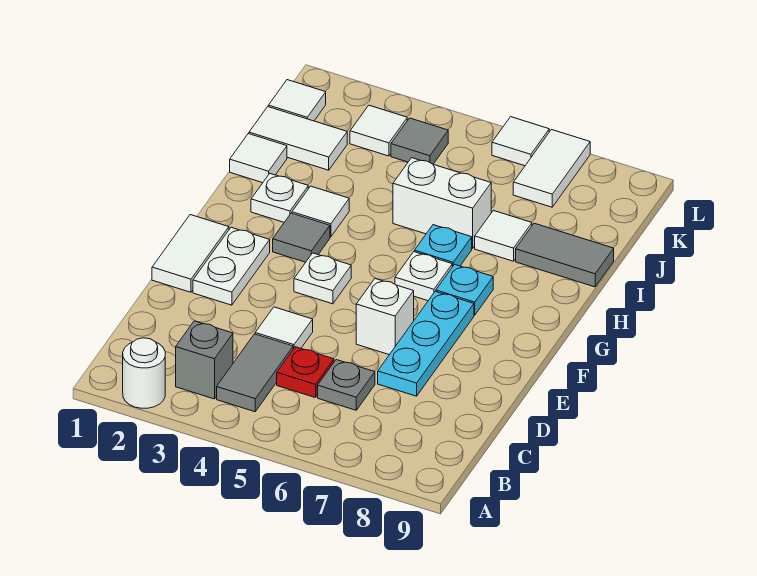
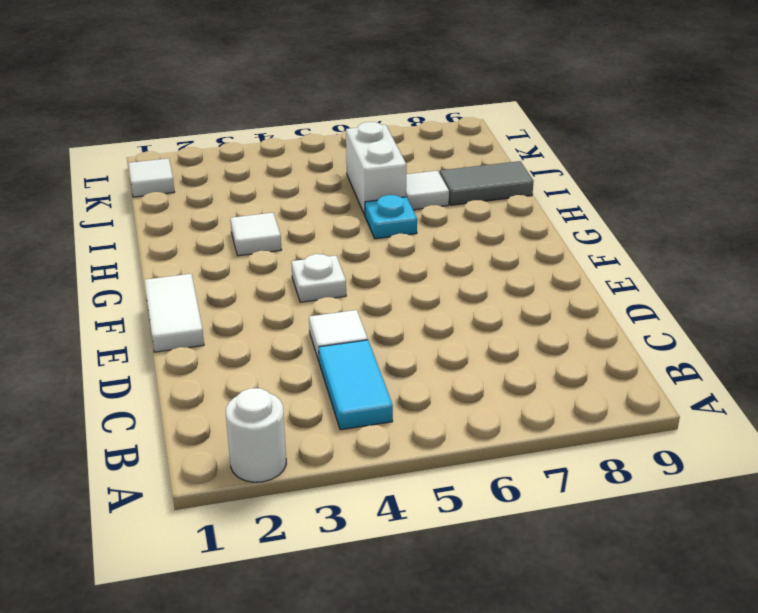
cyan 1x2 tile [319,340,393,430] -> grey 1x2 tile [217,334,293,412]
white 1x2 brick [346,122,407,215] -> white 1x2 brick turned to [393,158,491,248]
none -> grey 1x1 brick [176,321,233,399]
none -> red 1x1 plate [277,347,334,398]
none -> grey 1x1 plate [318,360,375,410]

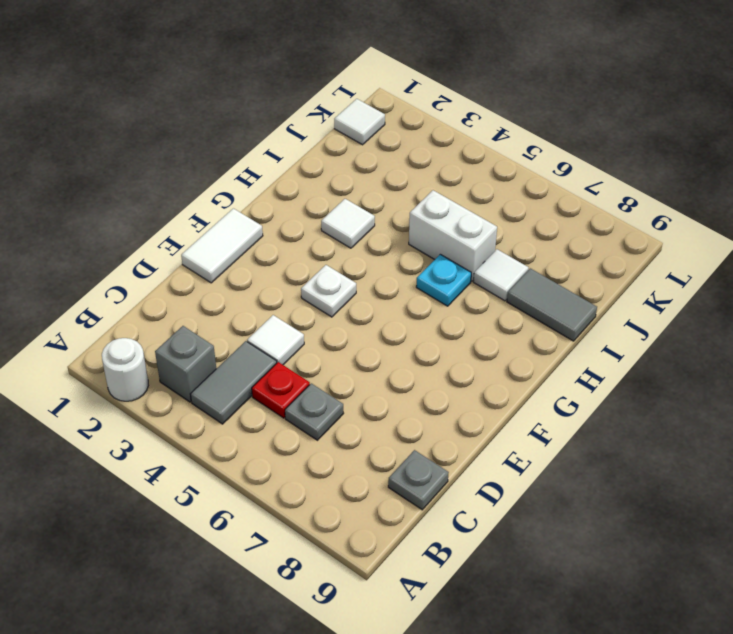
grey 1x1 plate [388,450,449,510] -> none
none -> cyan 1x3 plate [378,291,474,396]
none -> white 1x2 plate [193,227,270,305]
none -> white 1x1 brick [356,279,414,355]

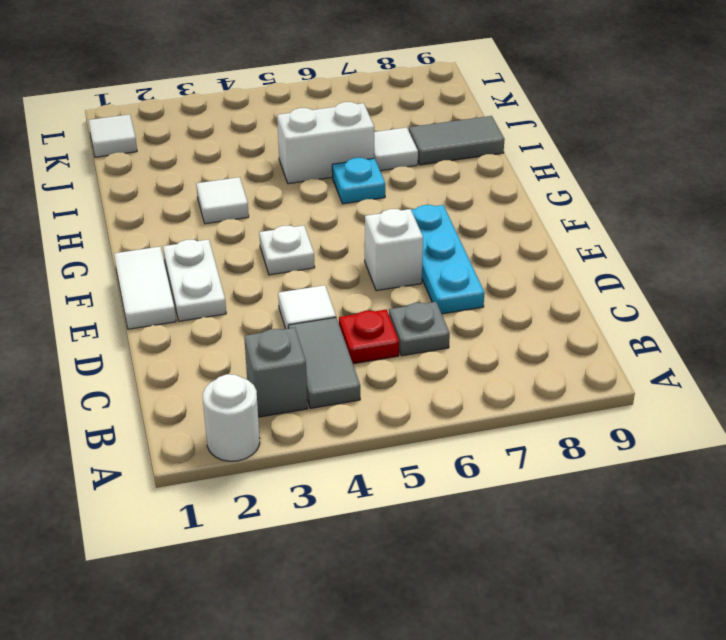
none -> grey 1x1 tile [273,213,330,262]
none -> white 1x1 plate [395,252,452,301]
none -> cyan 1x1 plate [436,264,493,315]

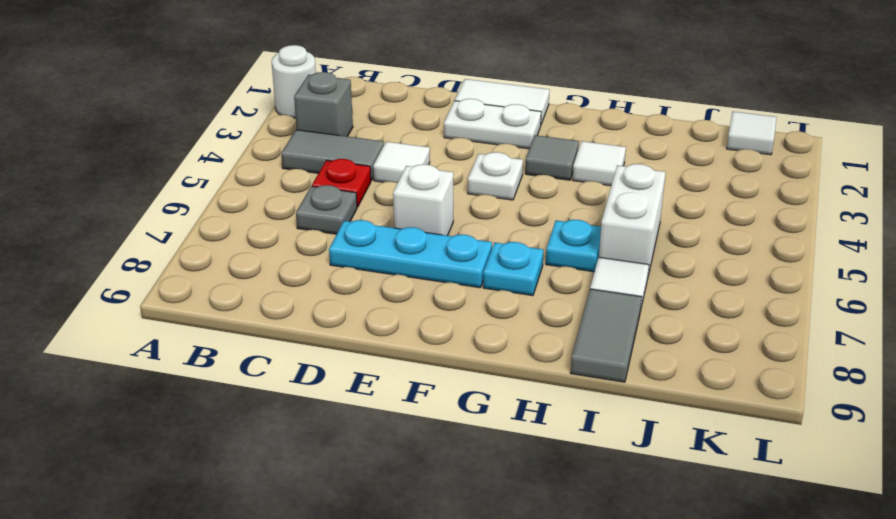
none -> white 1x1 plate [395,252,452,301]
none -> white 1x1 plate [251,174,308,222]
none -> white 1x1 tile [230,134,287,183]

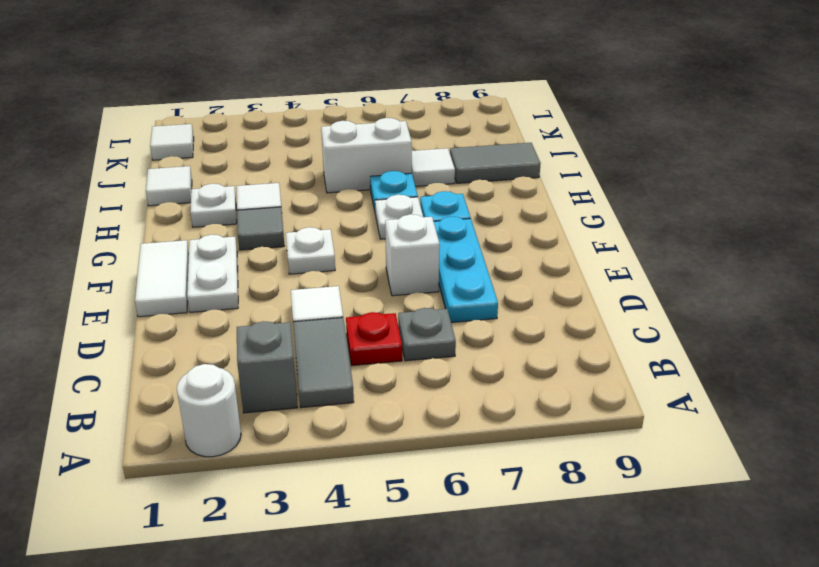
none -> white 1x2 tile [249,107,347,170]
none -> white 1x1 tile [350,105,407,156]
none -> grey 1x1 tile [391,118,448,164]

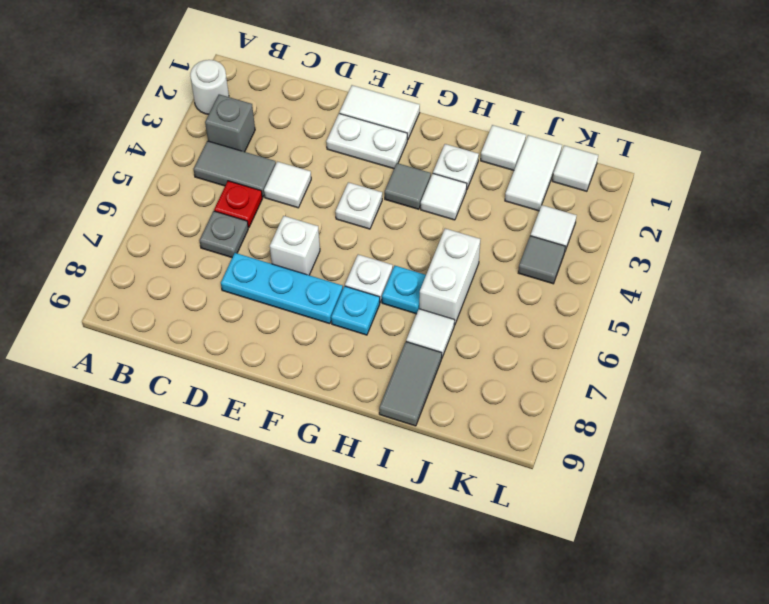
none -> white 1x2 tile [513,130,590,207]
none -> white 1x1 tile [492,117,549,166]

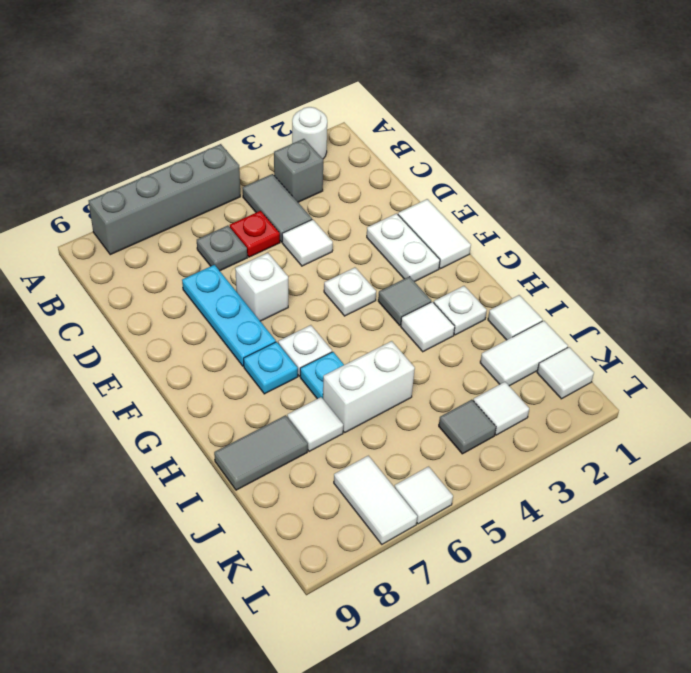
grey 1x4 brick [89,144,240,255] -> none

